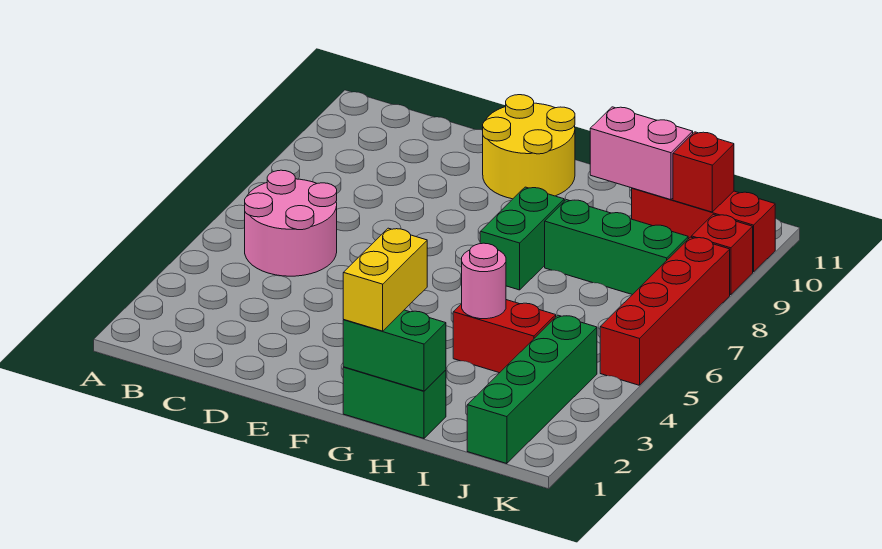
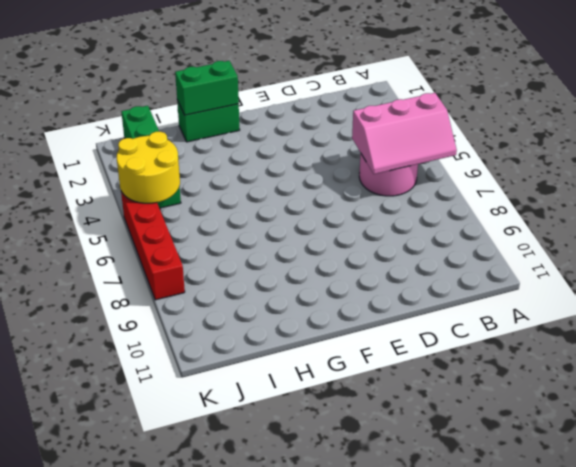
pink 2x3 slope [352,93,457,174] -> none
yellow 2x2 round brick [117,132,180,203] -> yellow 2x2 round brick moved to [483,95,575,199]
none -> green 1x2 brick [480,187,564,290]
none -> red 1x2 brick [453,300,556,373]
none -> green 1x3 brick [545,200,688,295]

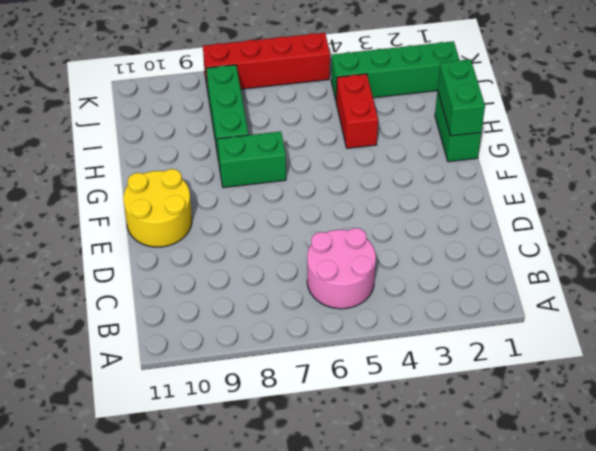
none -> red 1x3 brick [632,188,775,272]
none -> red 1x1 brick [692,214,753,295]
none -> pink 1x1 round brick [462,243,506,319]

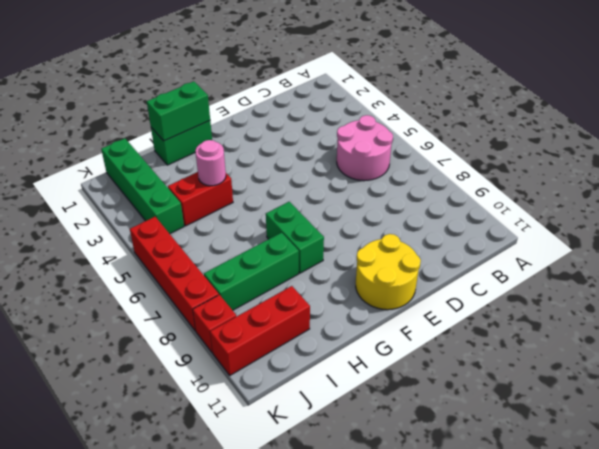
none -> pink 1x2 brick [590,107,693,200]
none -> red 1x1 brick [673,132,734,212]
none -> yellow 1x2 brick [343,228,427,331]

